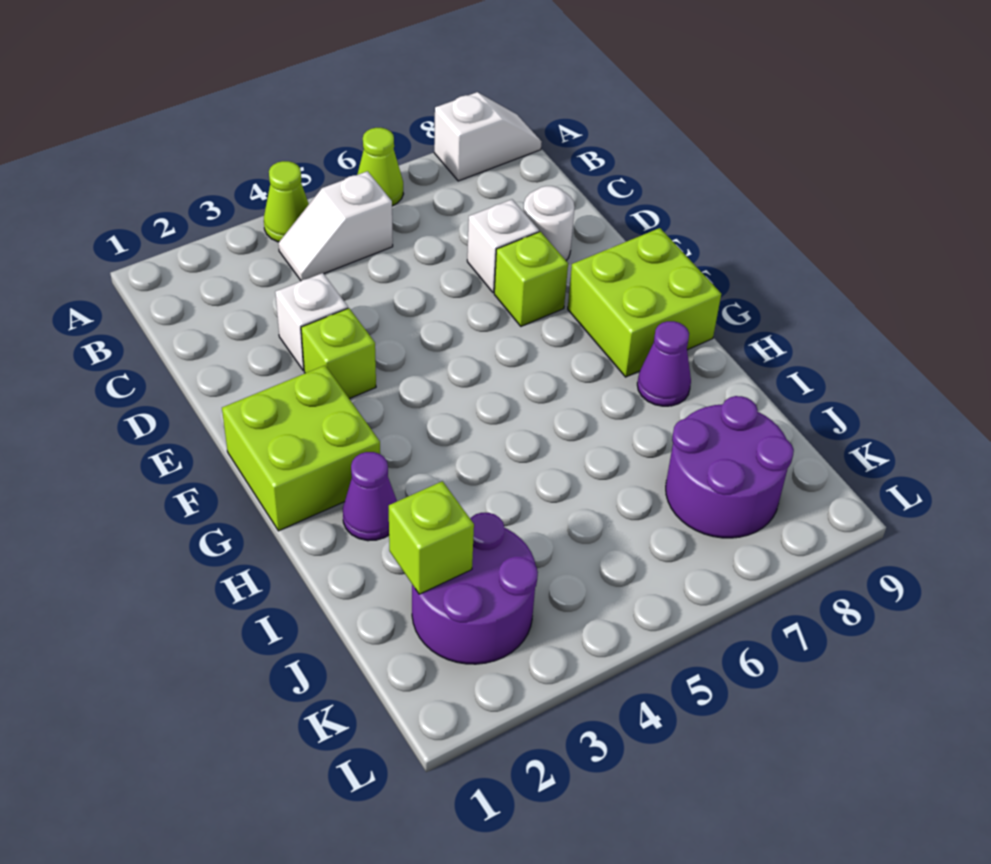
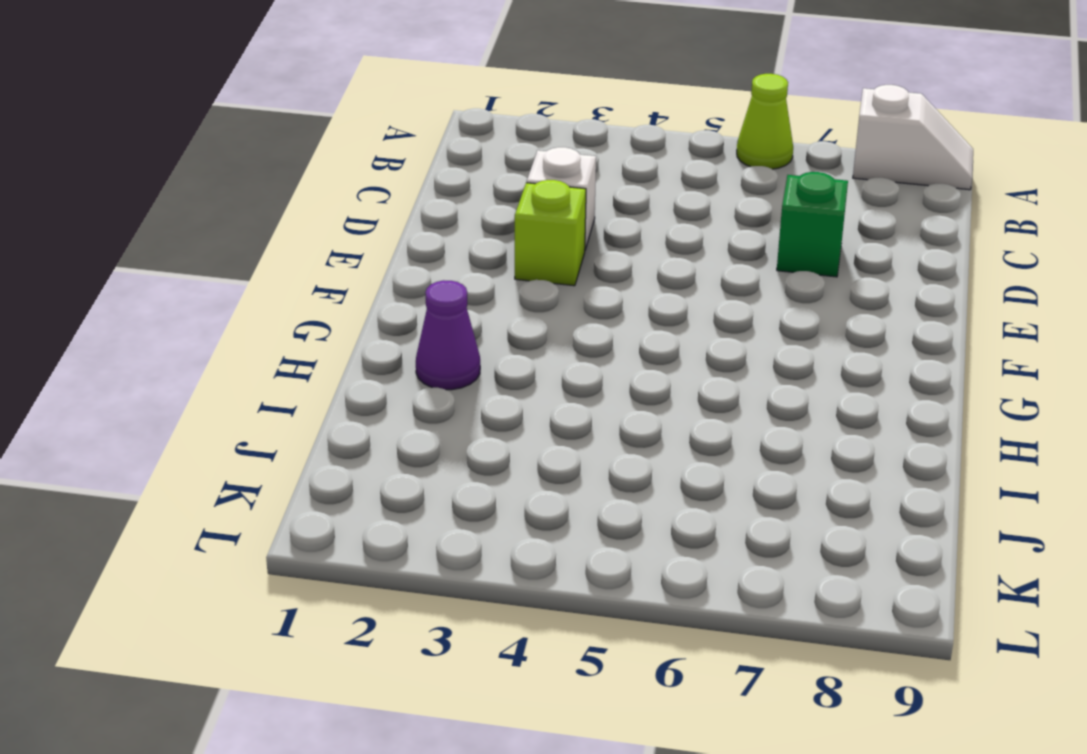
green 1x1 brick [777,172,848,277] -> white 1x1 brick [467,199,539,293]
none -> lime 1x1 cone [264,161,309,242]
none -> white 1x2 slope [278,171,393,281]
none -> white 1x1 round brick [523,186,575,260]

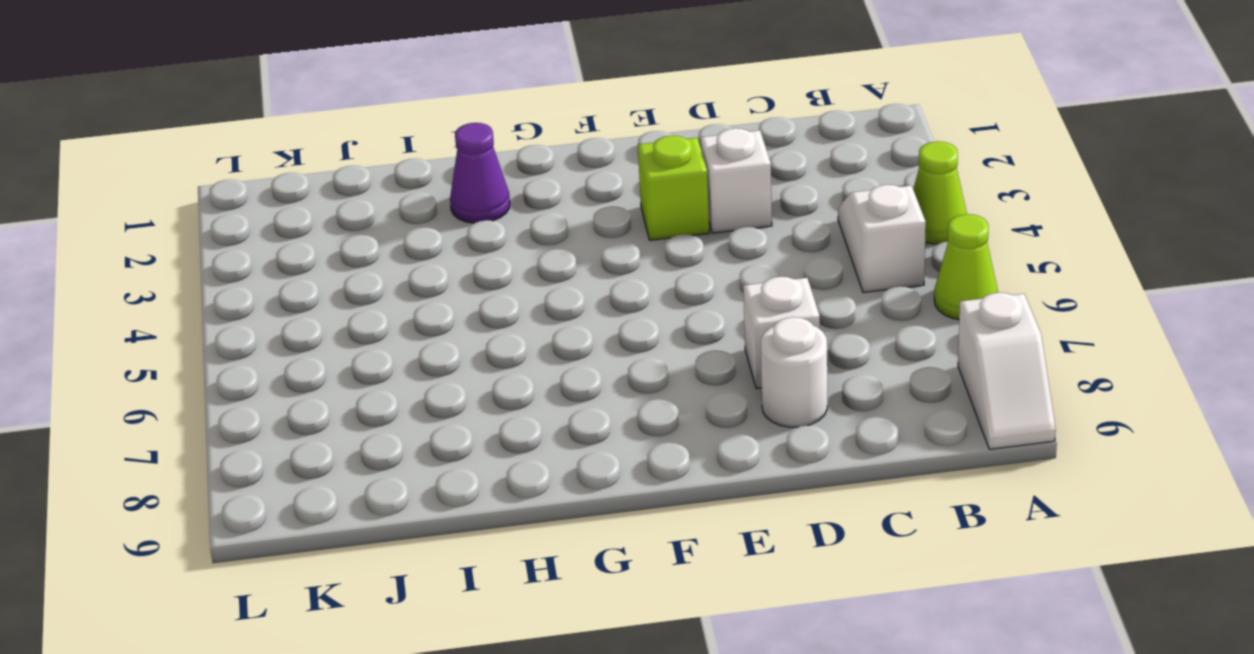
none -> lime 1x1 brick [494,232,568,326]
none -> lime 2x2 brick [222,365,380,531]
none -> lime 2x2 brick [568,228,721,377]

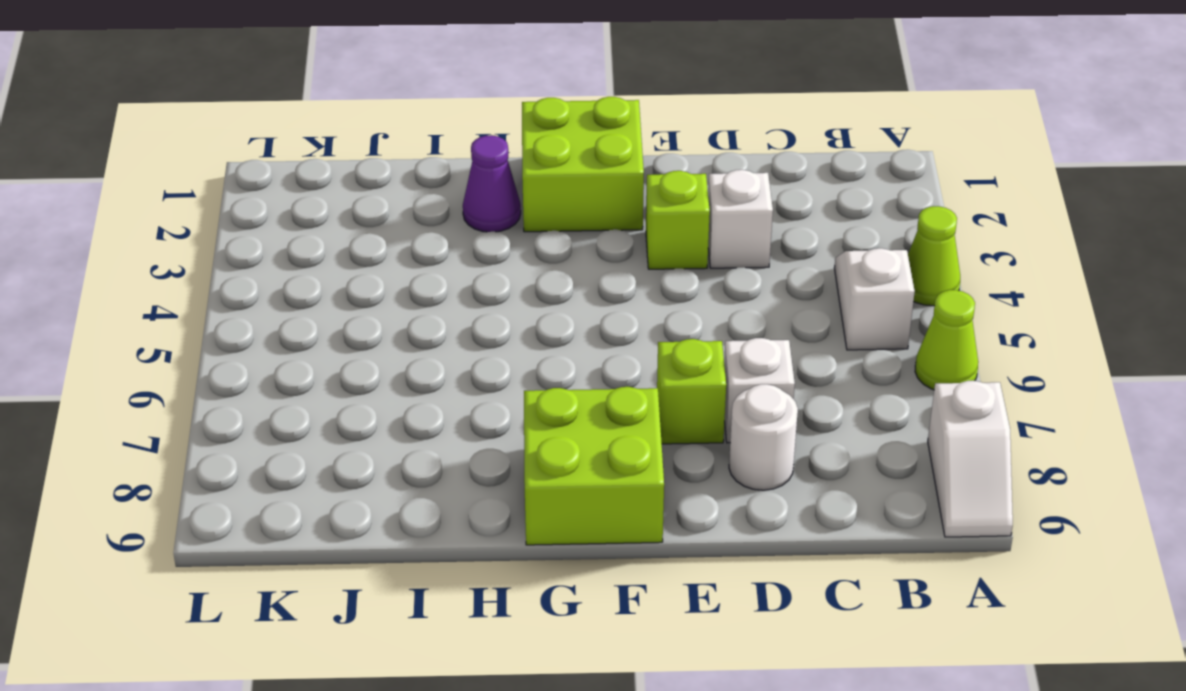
none -> purple 1x1 cone [637,321,691,406]
none -> purple 2x2 round brick [412,513,538,664]
none -> purple 2x2 round brick [666,396,794,538]

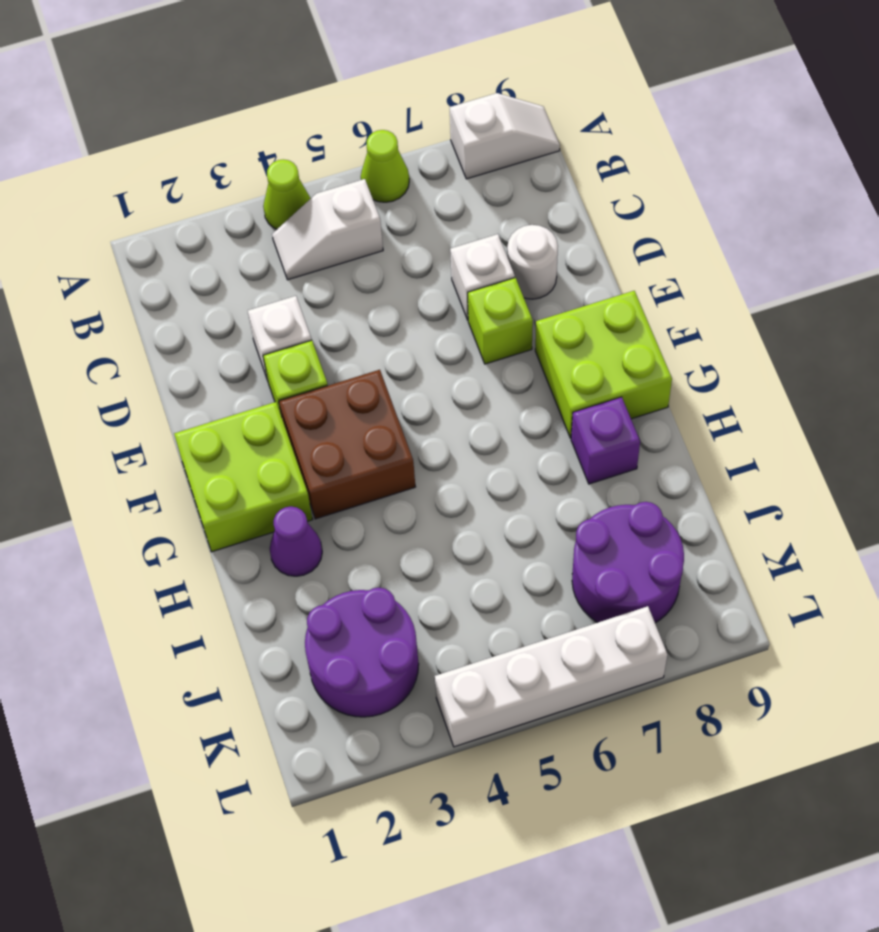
brown 2x2 brick [279,370,415,519] -> none
purple 1x1 brick [571,397,640,484] -> purple 1x1 cone [637,321,691,406]
white 1x4 brick [435,606,667,747] -> none
none -> lime 1x1 brick [389,481,474,594]

